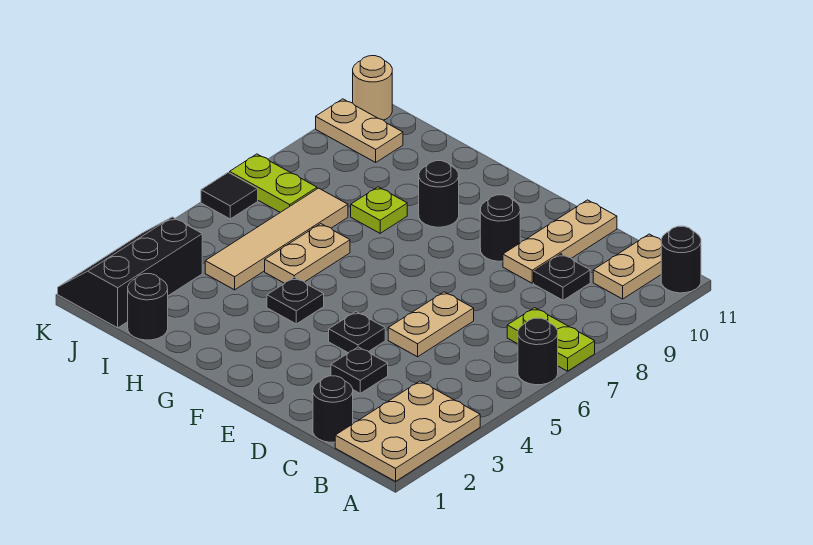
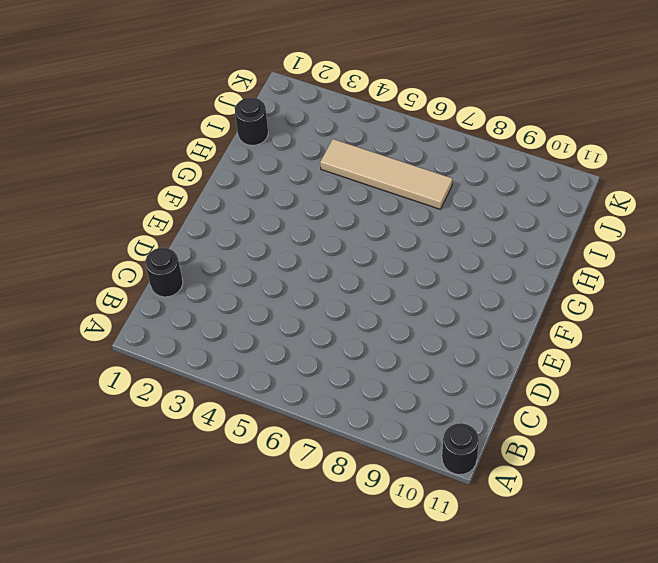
none -> tan 2x3 plate [335,381,480,481]
none -> black 1x1 round brick [518,318,558,385]
none -> lime 1x2 plate [507,308,595,371]

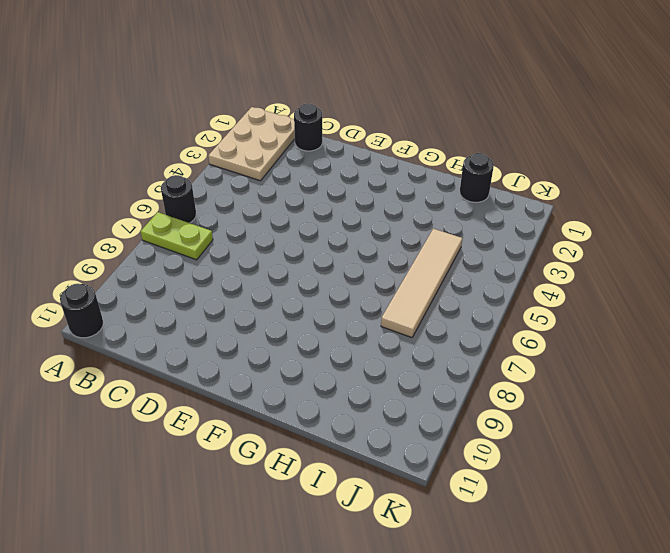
none -> tan 1x2 plate [593,234,661,299]
none -> black 1x1 plate [534,254,590,300]
none -> black 1x1 plate [331,347,388,393]

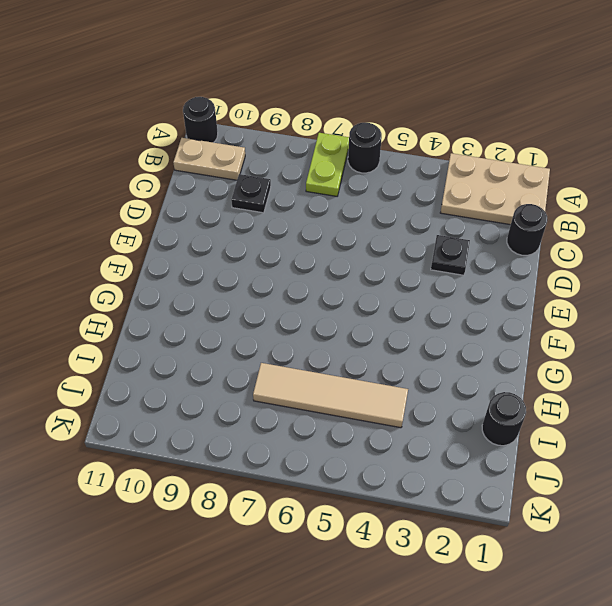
none -> tan 1x2 plate [388,292,474,357]
none -> tan 1x3 plate [503,200,617,283]
none -> black 1x1 plate [329,312,385,353]

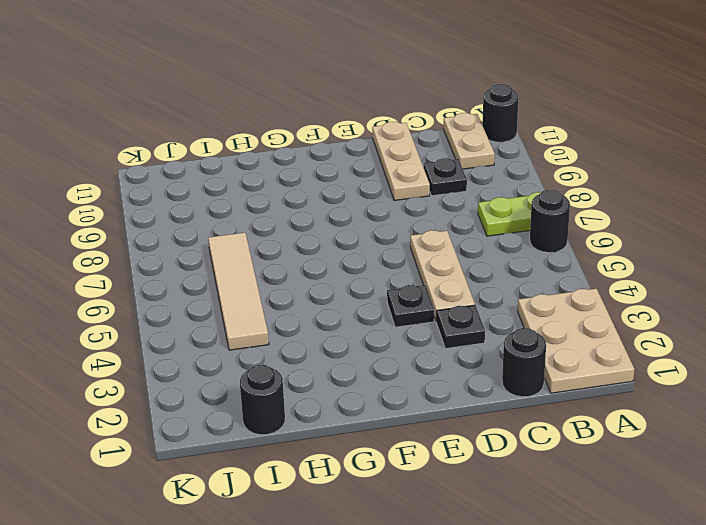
tan 1x3 plate [410,230,475,320] -> tan 1x2 plate [388,292,474,357]
none -> black 1x1 round brick [480,195,520,261]
none -> black 1x1 plate [267,277,324,324]
none -> black 1x1 round brick [419,161,459,227]

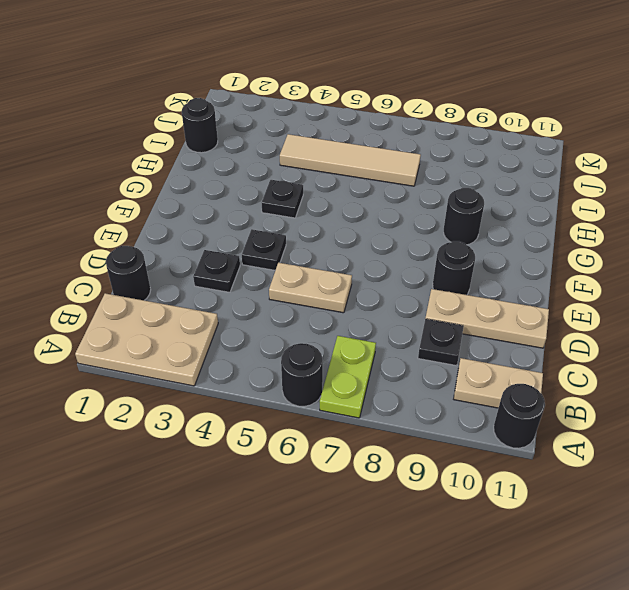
none -> tan 1x2 plate [265,224,350,283]
none -> lime 1x1 plate [351,187,407,233]
none -> black 2x3 slope [58,217,202,328]

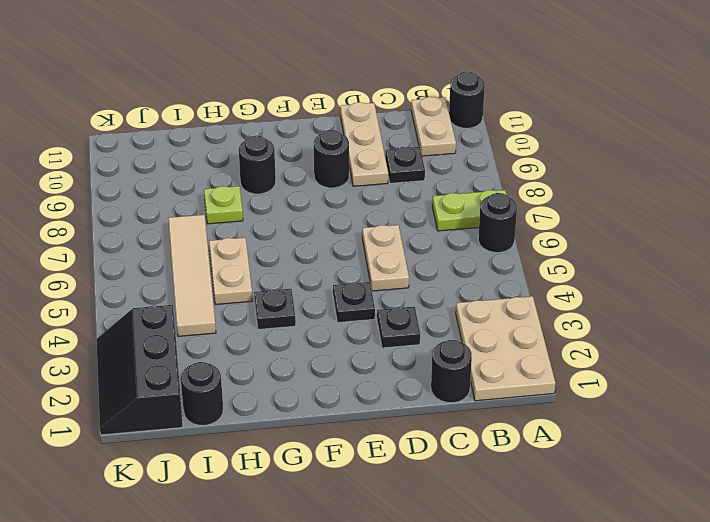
none -> lime 1x2 plate [230,154,317,212]
none -> tan 1x2 plate [316,99,403,162]
none -> black 1x1 tile [201,172,258,219]

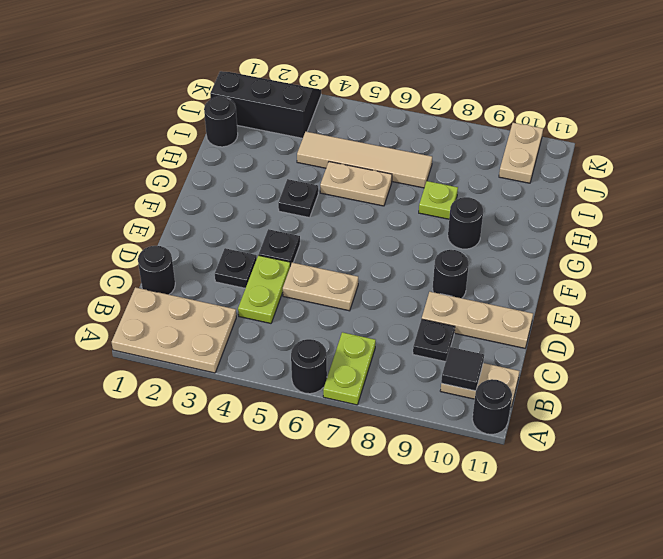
black 1x1 tile [441,347,484,391] -> black 1x1 tile moved to [201,172,258,219]
lime 1x2 plate [238,255,290,323] -> lime 1x2 plate moved to [230,154,317,212]
none -> tan 1x1 round brick [353,56,392,120]

